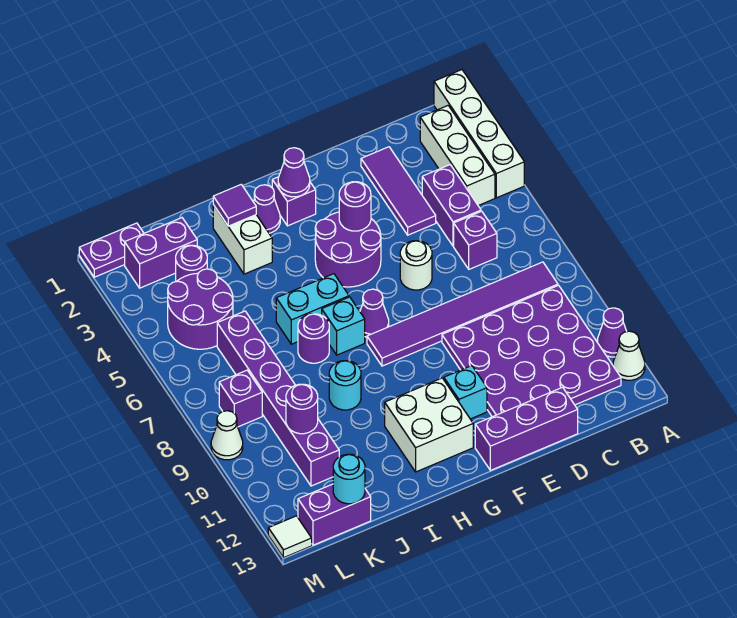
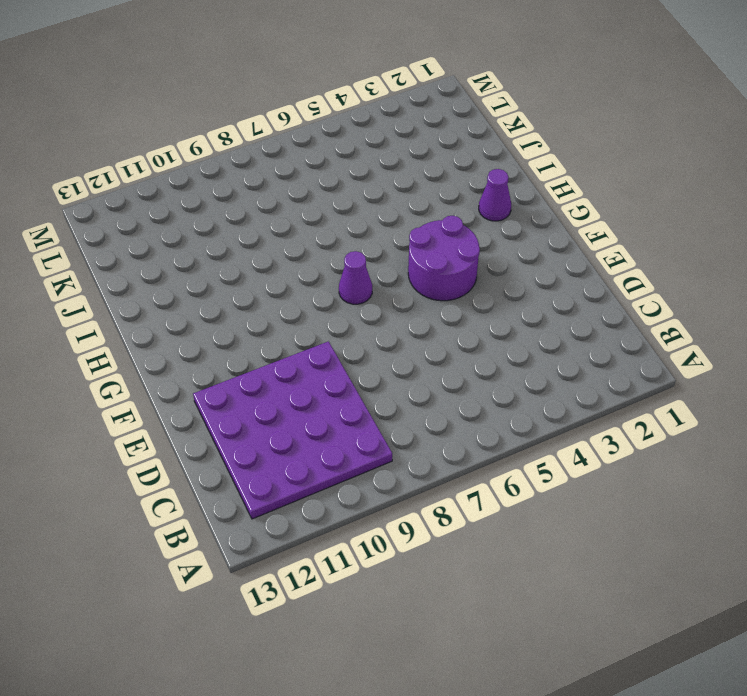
none -> white 1x4 brick [434,70,524,198]
none -> purple 1x1 cone [597,308,627,357]
none -> white 1x1 cone [613,331,645,380]
none -> white 1x3 brick [420,106,495,206]

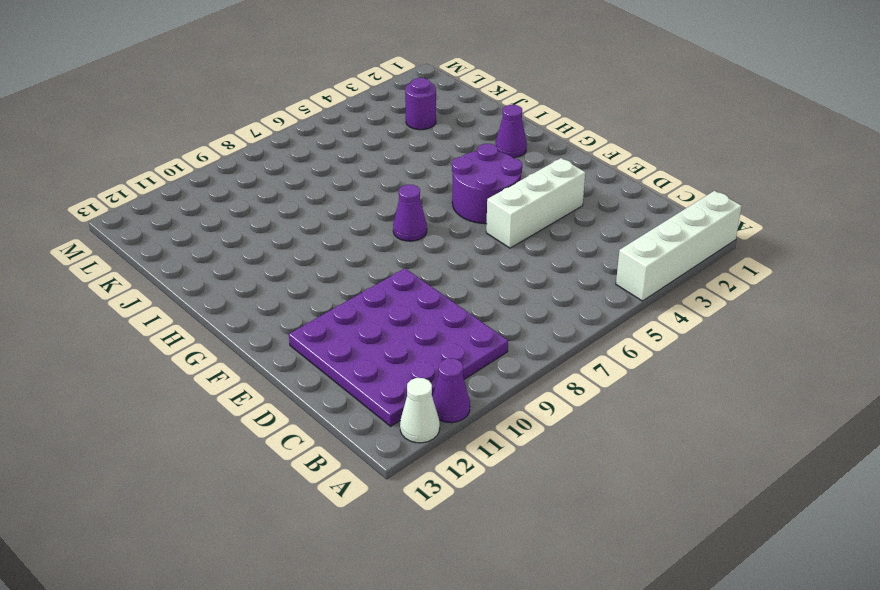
white 1x3 brick [486,158,585,248] -> white 1x3 brick moved to [420,106,495,206]
none -> purple 1x6 tile [367,262,558,366]
none -> purple 1x2 brick [422,165,481,246]
none -> purple 1x1 brick [454,211,497,269]
none -> purple 1x3 tile [361,147,436,235]

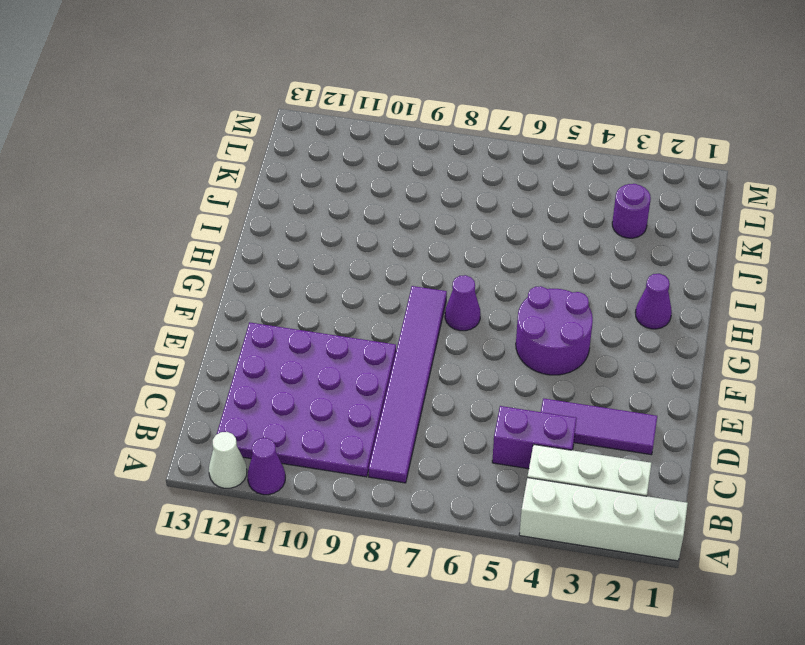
none -> purple 1x1 brick [454,211,497,269]
none -> purple 1x3 brick [475,387,578,470]
none -> white 1x1 round brick [400,241,432,290]
none -> cyan 1x1 brick [444,366,487,419]

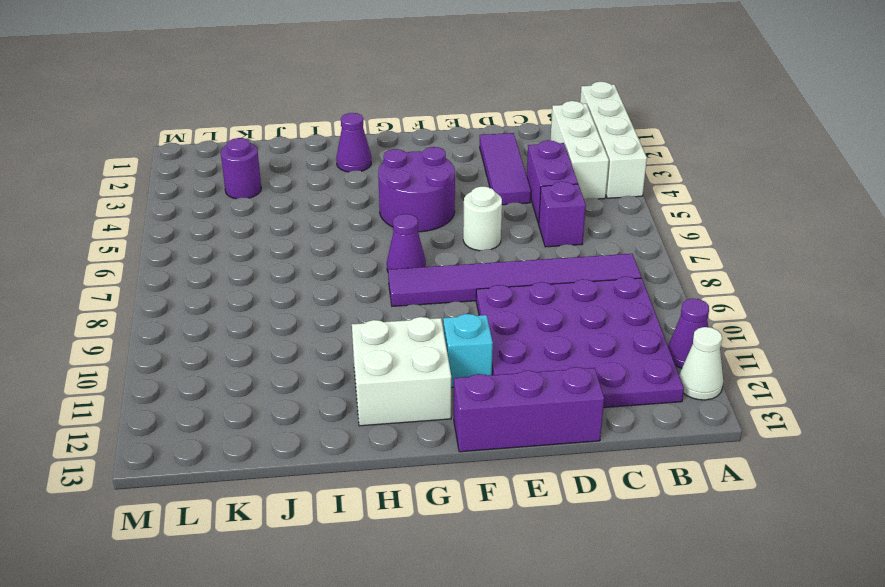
none -> purple 1x1 brick [272,177,316,226]
none -> cyan 1x2 brick [276,274,349,344]
none -> cyan 1x1 brick [322,297,365,355]
none -> white 1x2 brick [213,205,272,274]

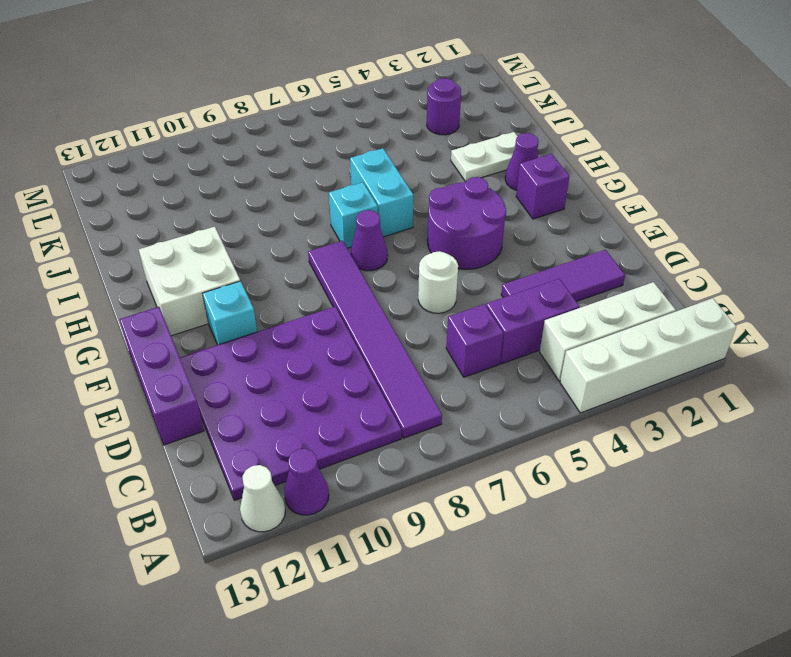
white 1x2 plate [451,132,517,182] -> white 1x2 brick [213,205,272,274]
none -> purple 1x1 round brick [298,314,329,363]
none -> cyan 1x1 round brick [329,361,361,410]
none -> purple 1x2 brick [125,218,197,288]
none -> purple 2x2 round brick [168,269,233,349]

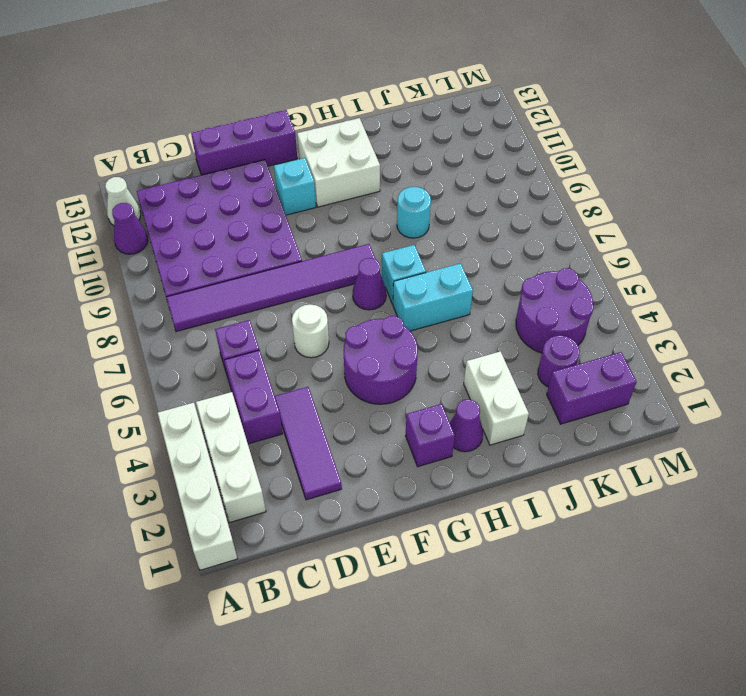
none -> purple 1x1 round brick [298,314,329,363]
none -> purple 1x6 brick [217,311,339,486]
none -> purple 1x2 brick [298,484,371,545]
none -> purple 1x2 plate [79,223,144,277]

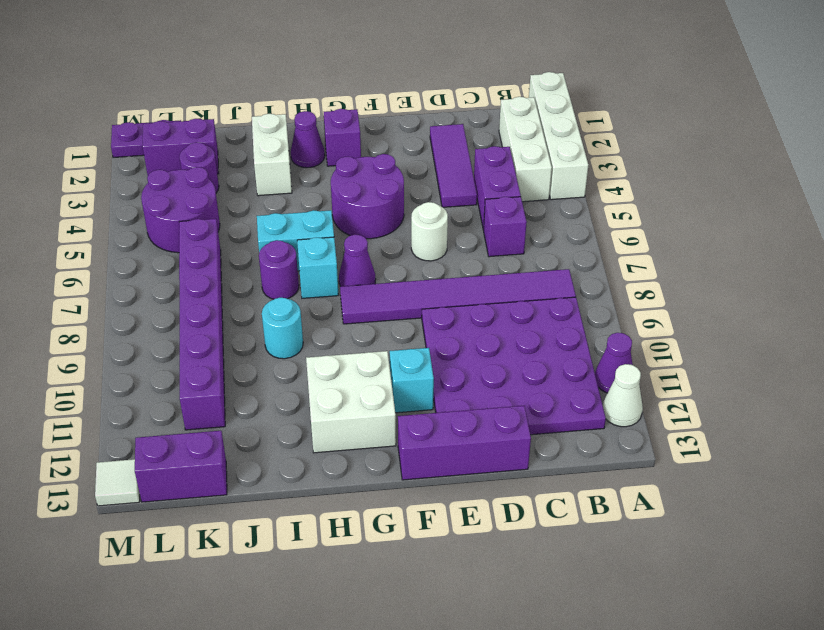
none -> purple 1x1 brick [219,370,262,427]
none -> white 1x1 cone [211,411,243,460]
none -> purple 1x1 round brick [339,182,371,231]
none -> purple 1x1 cone [278,148,310,197]

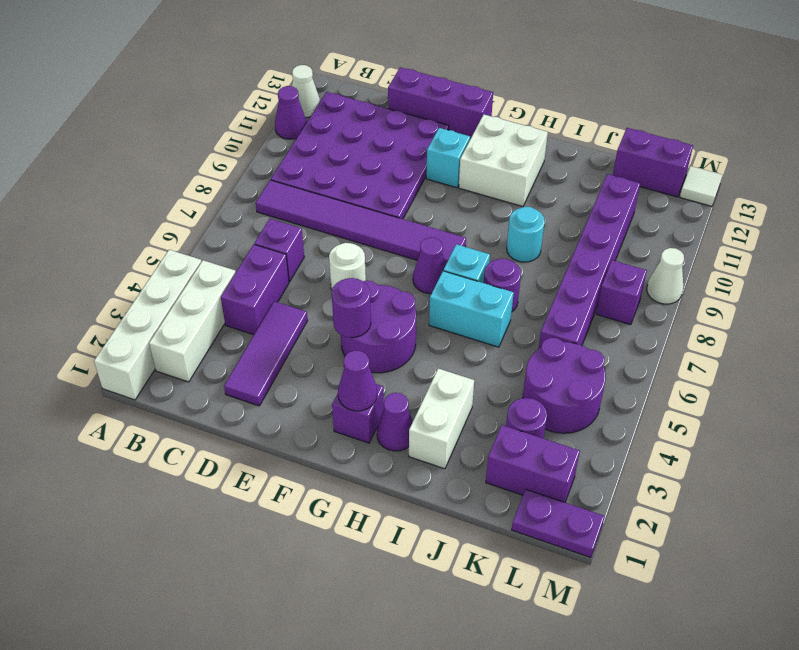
none -> purple 1x1 tile [213,185,256,226]
none -> purple 1x1 round brick [286,384,318,434]
none -> cyan 1x1 round brick [333,454,365,504]

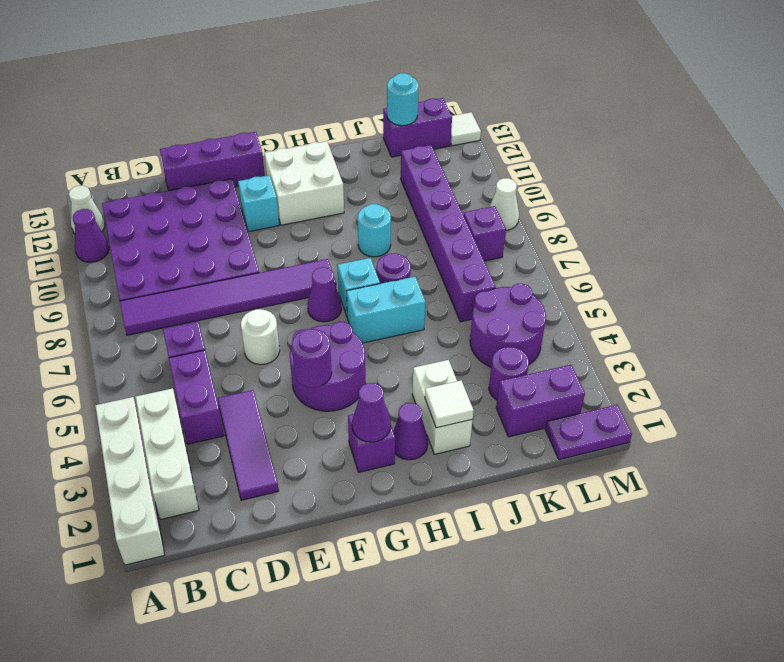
white 1x1 tile [425,381,474,428] -> purple 1x1 tile [213,185,256,226]
none -> purple 1x1 round brick [286,384,318,434]

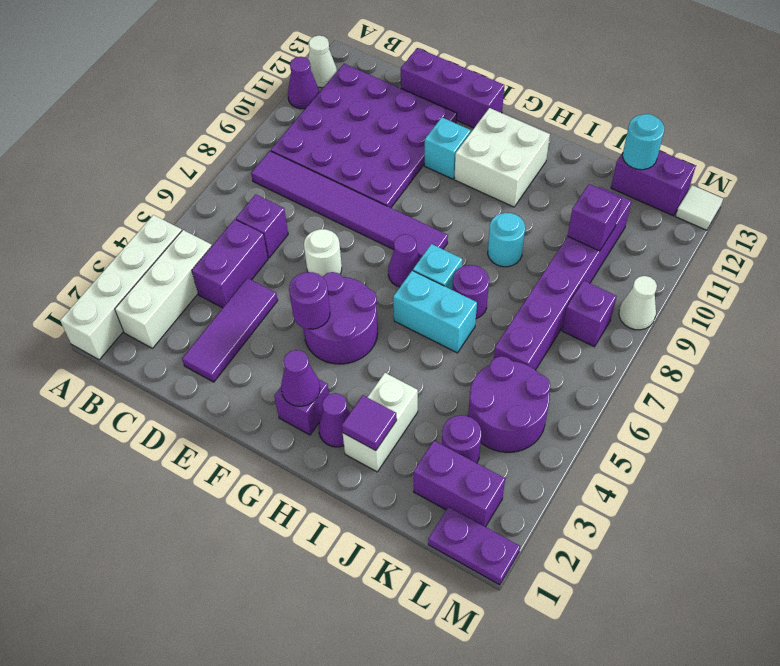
purple 1x1 brick [568,184,622,251] -> purple 1x1 round brick [286,384,318,434]

